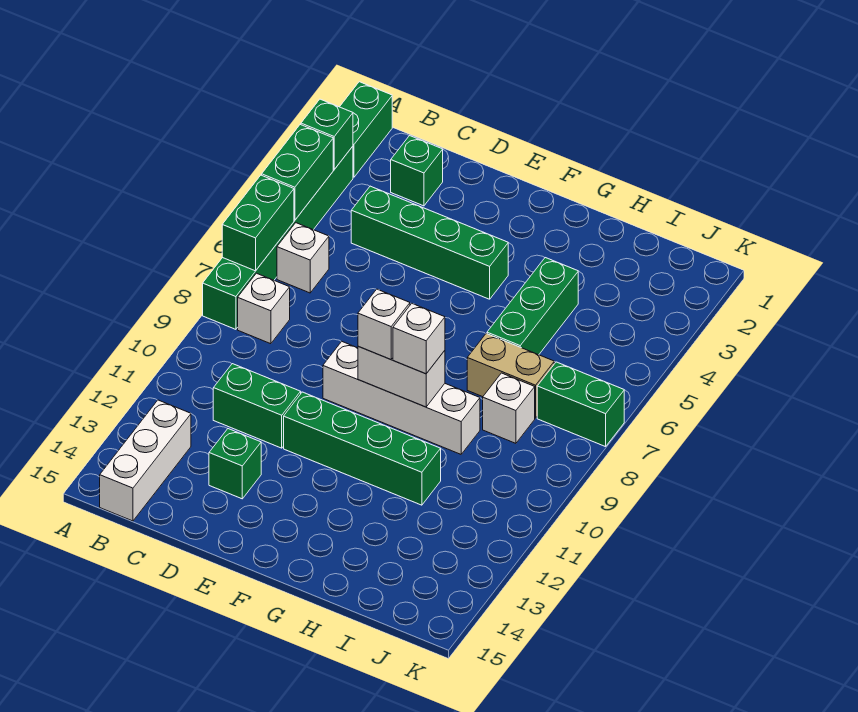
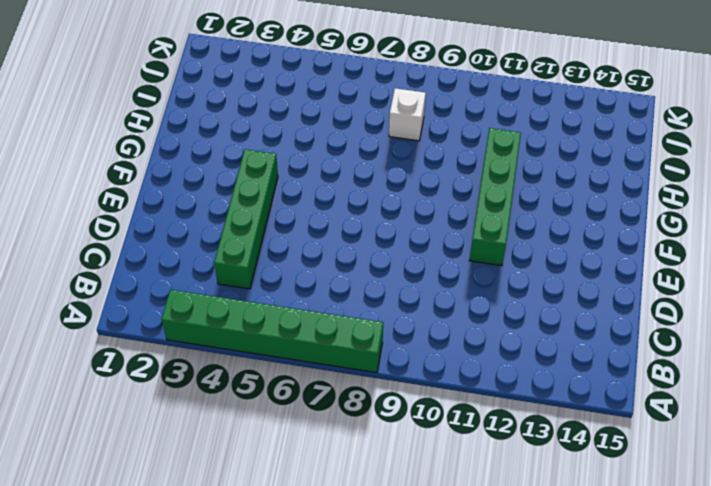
none -> green 1x2 brick [340,82,392,177]
none -> white 1x1 brick [277,223,329,293]
none -> white 1x1 brick [238,273,290,344]

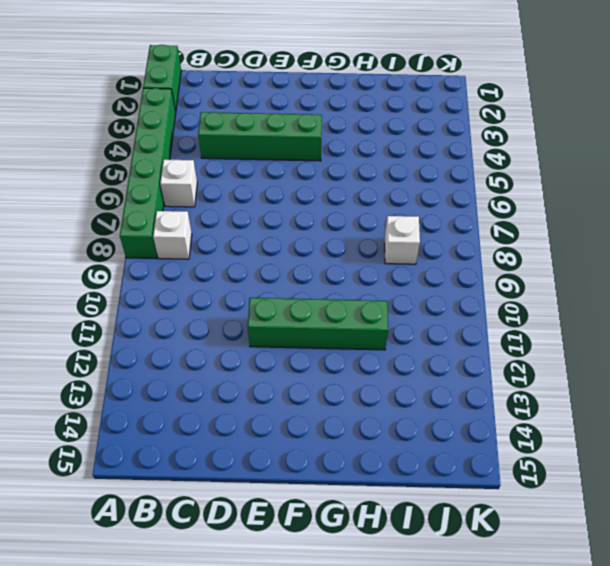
none -> white 1x3 brick [100,400,191,521]
none -> green 1x1 brick [391,136,443,206]
none -> green 1x2 brick [213,364,301,448]

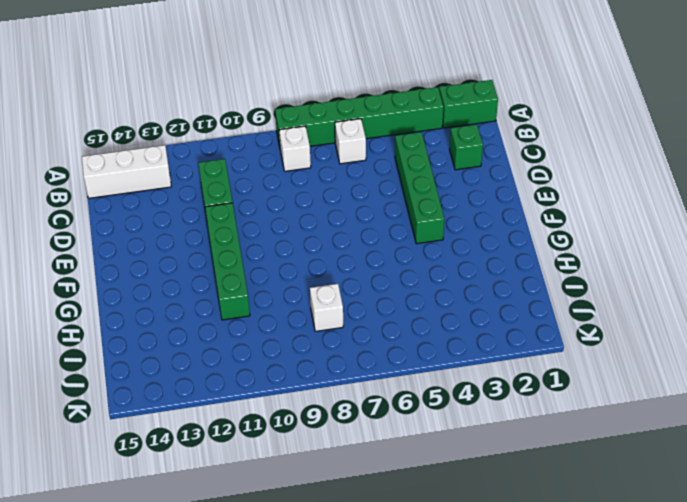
none -> green 1x1 brick [209,429,261,499]
none -> white 1x4 brick [323,341,480,454]
none -> green 1x3 brick [487,258,578,355]

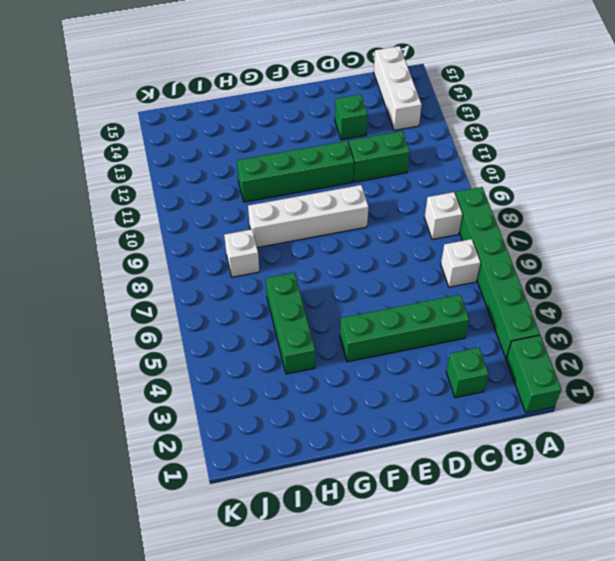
none -> tan 1x2 brick [467,334,554,418]
none -> green 1x2 brick [537,362,624,447]
none -> green 1x1 brick [301,99,353,169]

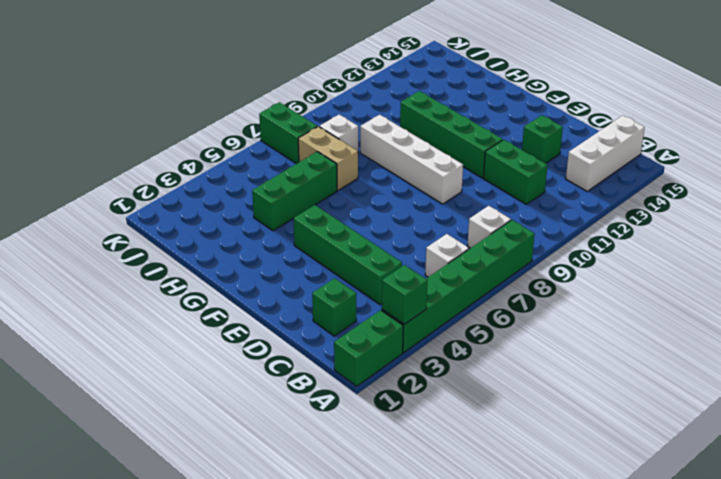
none -> green 1x2 brick [262,125,333,220]
none -> green 1x2 brick [222,175,294,271]
none -> white 1x2 brick [358,346,445,407]

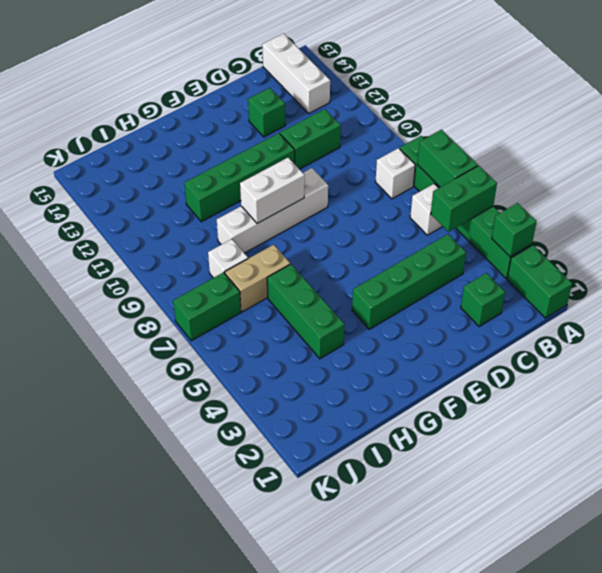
green 1x2 brick [431,166,497,232] -> green 1x2 brick turned to [262,125,333,220]
none -> white 1x1 brick [358,289,410,359]
none -> white 1x1 brick [393,303,445,374]

